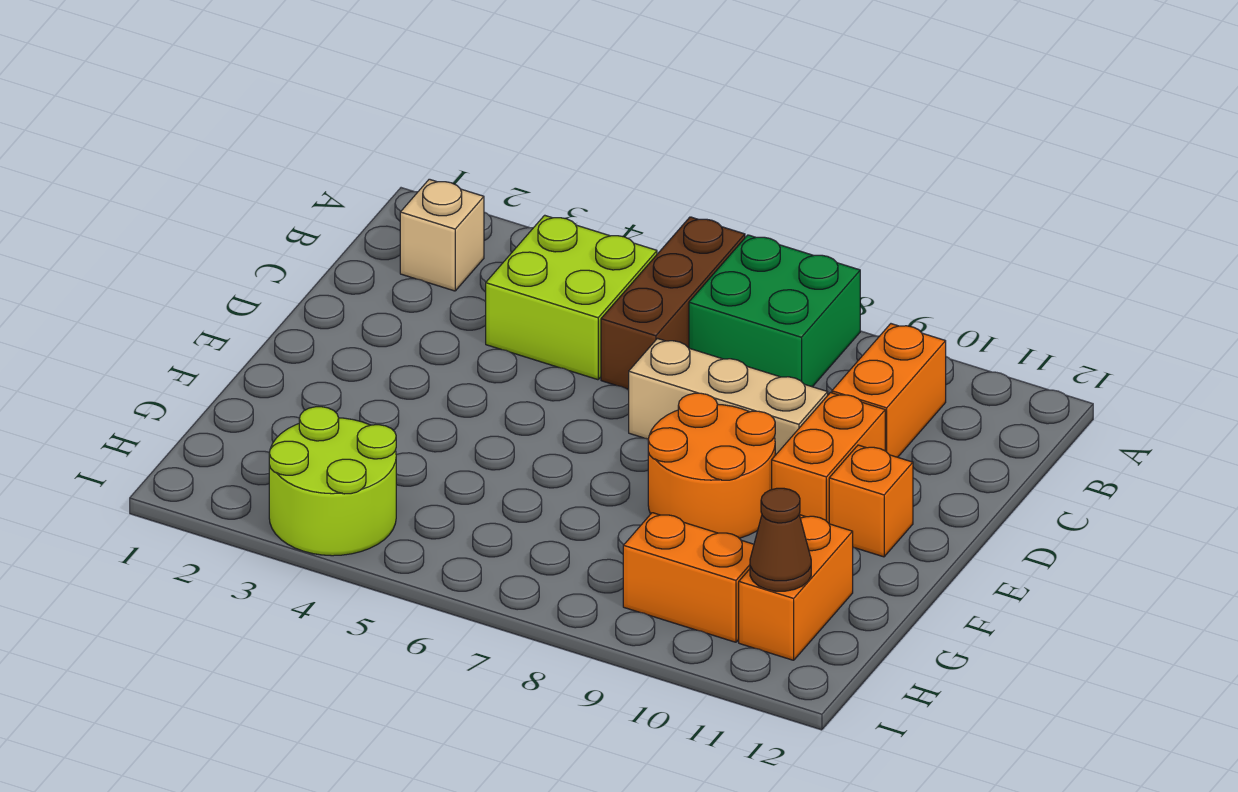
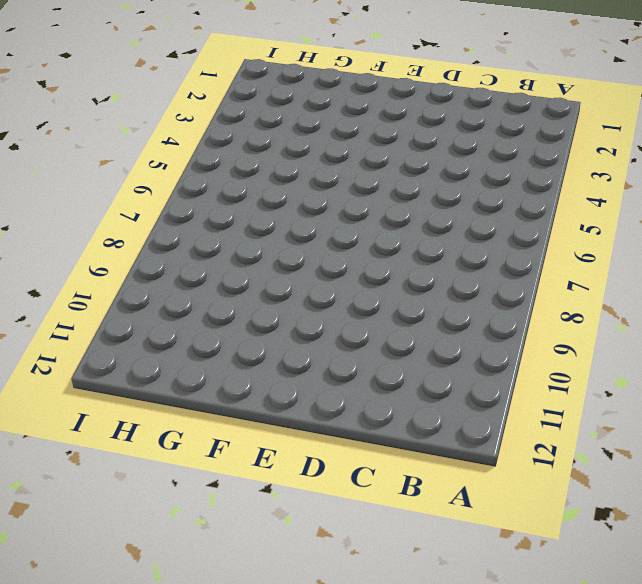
none -> brown 1x3 brick [601,217,745,389]
none -> green 2x2 brick [689,235,860,387]
none -> tan 1x1 brick [400,179,484,291]

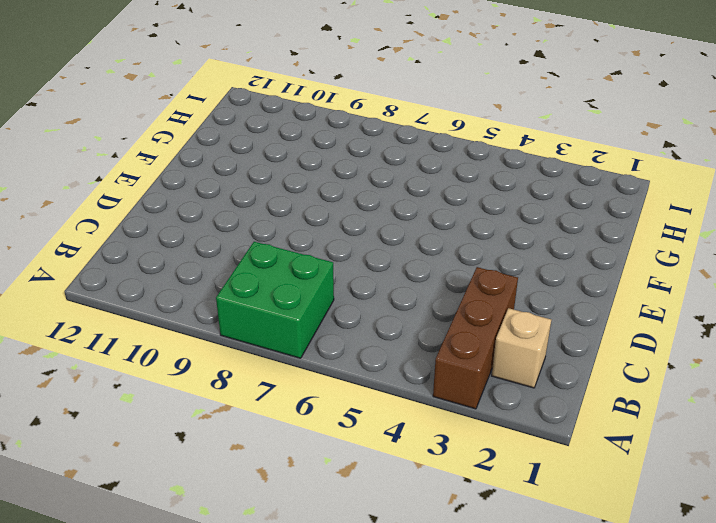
brown 1x3 brick [433,267,518,409] -> brown 1x3 brick moved to [601,217,745,389]
none -> lime 2x2 brick [486,215,657,380]
none -> orange 1x2 brick [832,324,946,457]
none -> tan 1x3 brick [629,339,828,455]

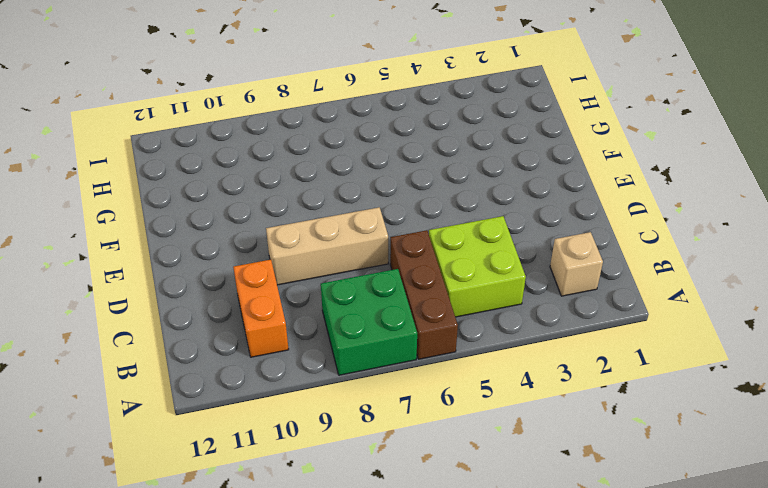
none -> orange 1x2 brick [772,393,885,523]
none -> orange 2x2 round brick [648,393,775,538]
none -> orange 1x1 brick [829,445,913,557]

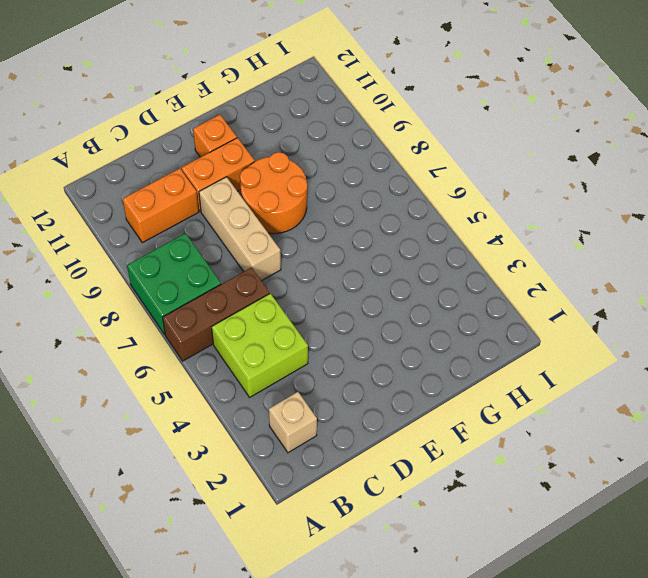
none -> orange 1x2 brick [739,515,853,660]
none -> lime 2x2 round brick [269,407,396,556]
none -> orange 1x2 brick [623,513,754,642]

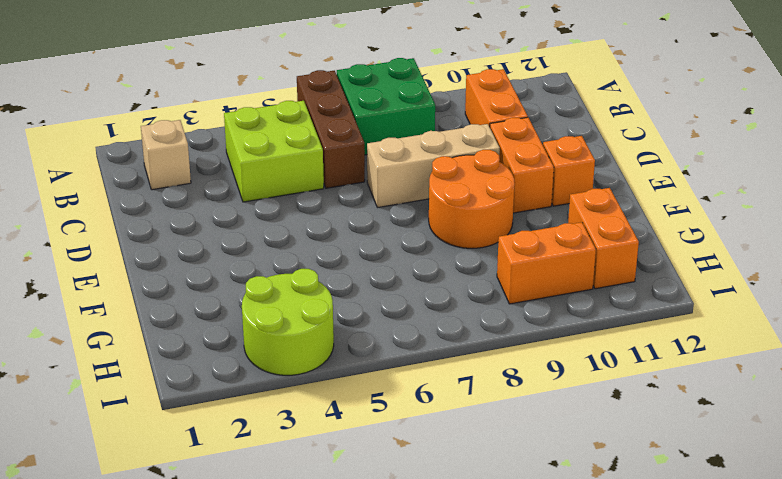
none -> brown 1x1 cone [750,488,811,591]

